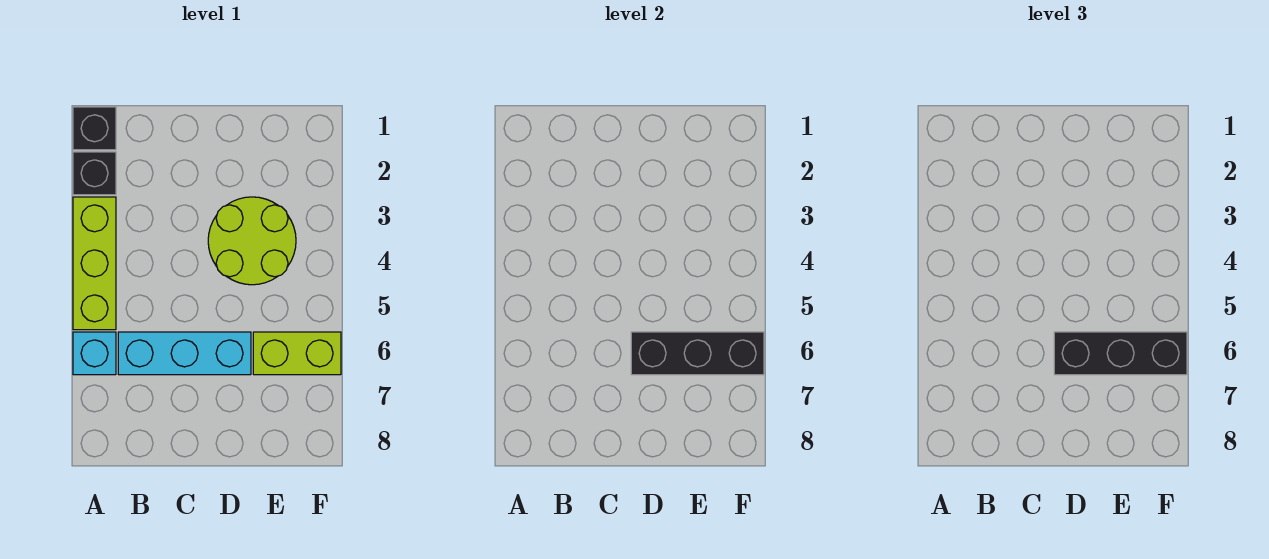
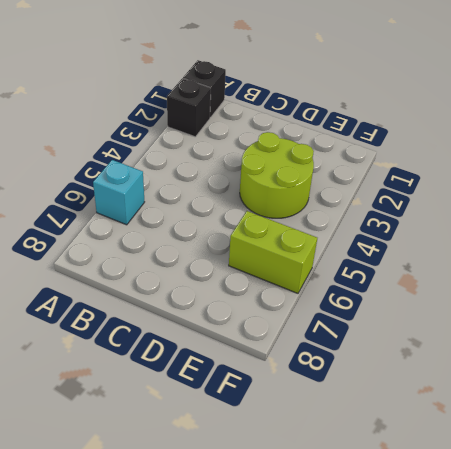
none -> lime 1x3 brick [73,197,116,330]
none -> cyan 1x3 brick [118,332,251,375]

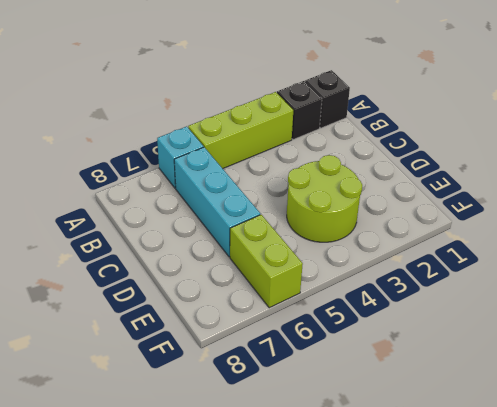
none -> black 1x3 brick [631,332,764,375]
none -> black 1x3 brick [1054,332,1187,375]

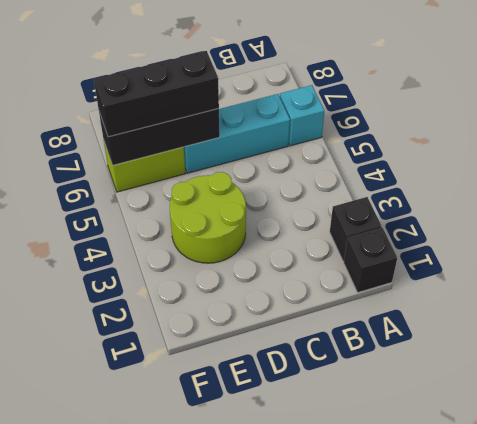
none -> lime 1x3 brick [73,197,116,330]

